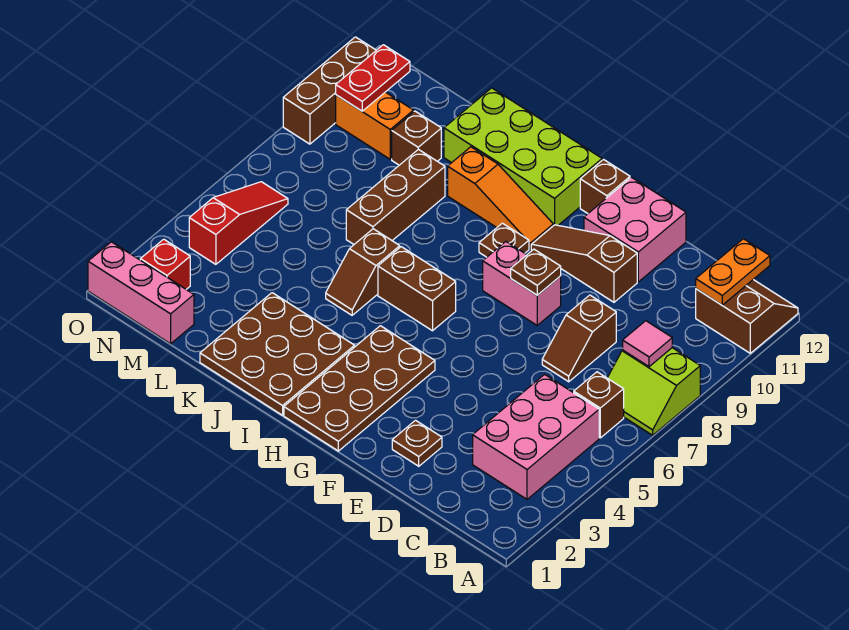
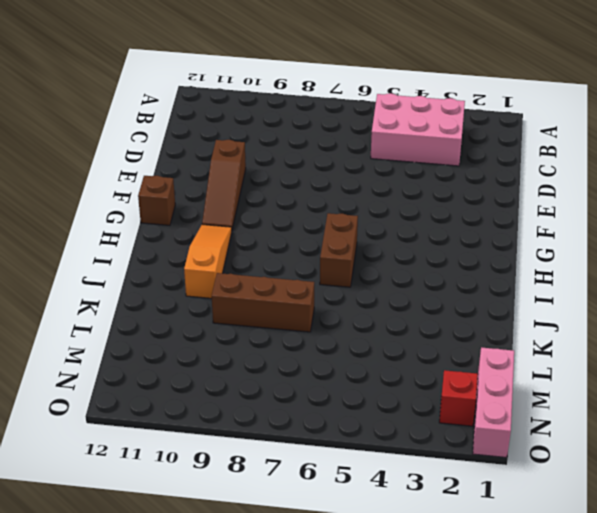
none -> lime 2x2 slope [608,348,700,435]
none -> brown 2x2 slope [696,280,798,353]
none -> brown 1x1 brick [574,372,624,438]

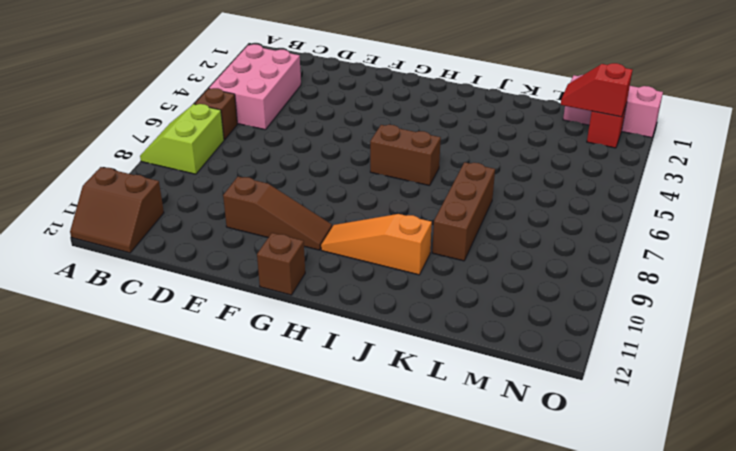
lime 2x2 slope [140,104,224,174] -> lime 2x2 slope turned to [608,348,700,435]
red 1x2 slope [561,63,633,117] -> none
none -> brown 1x2 slope [542,295,616,382]
none -> brown 1x1 plate [392,420,442,466]
none -> pink 2x2 brick [584,177,686,282]

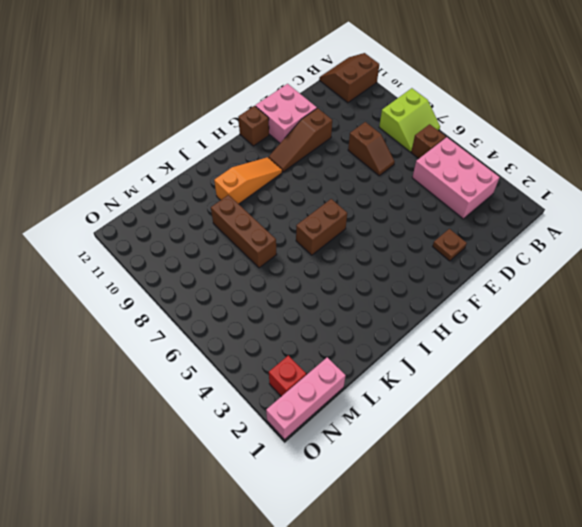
none -> pink 1x2 brick [483,242,561,325]
none -> brown 2x4 plate [284,326,435,451]
none -> brown 1x1 plate [479,223,529,257]

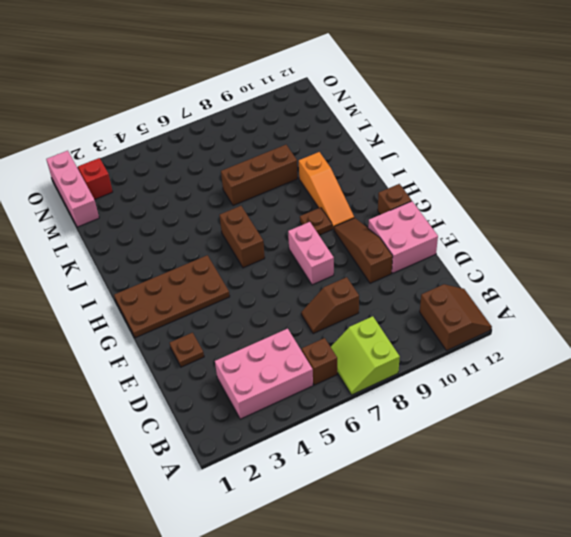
none -> lime 2x4 brick [444,88,602,226]
none -> brown 3x3 plate [200,293,355,415]
none -> brown 1x2 slope [326,229,400,315]

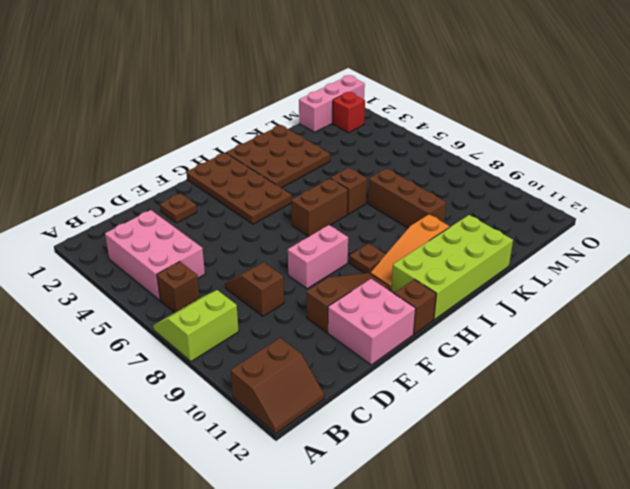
none -> brown 1x1 brick [392,111,441,165]
none -> orange 1x2 brick [336,92,414,159]
none -> red 1x3 slope [189,182,288,264]

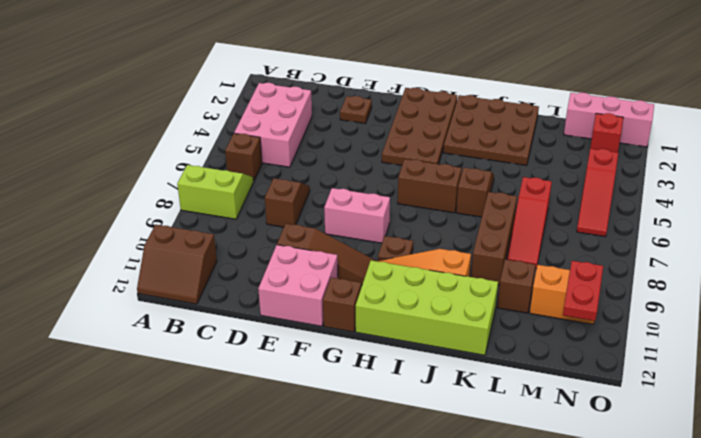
red 1x3 slope [507,177,552,269] -> none
none -> brown 1x3 brick [283,37,376,144]
none -> pink 1x1 tile [623,321,672,367]
none -> orange 1x2 plate [696,239,770,305]

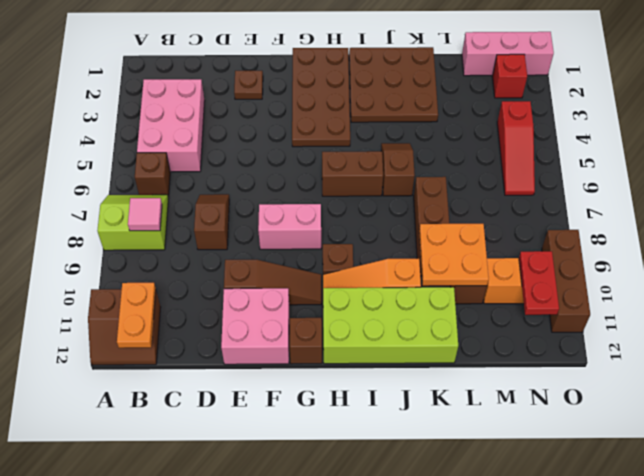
orange 2x2 plate [419,224,489,286] -> none
none -> brown 1x1 plate [511,249,561,295]

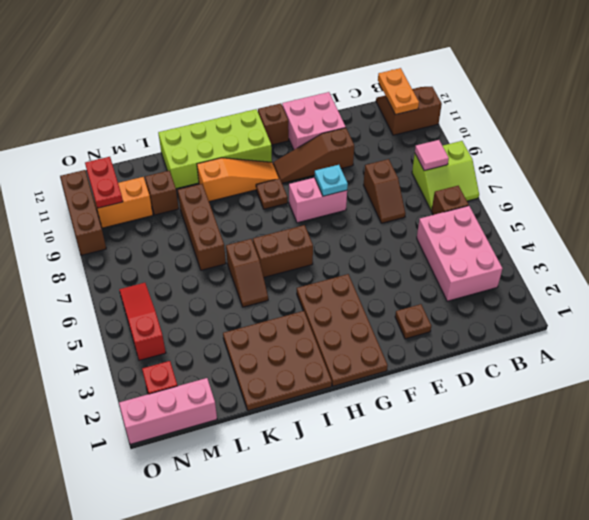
cyan 1x1 plate [315,165,348,196] -> brown 1x1 plate [511,249,561,295]

